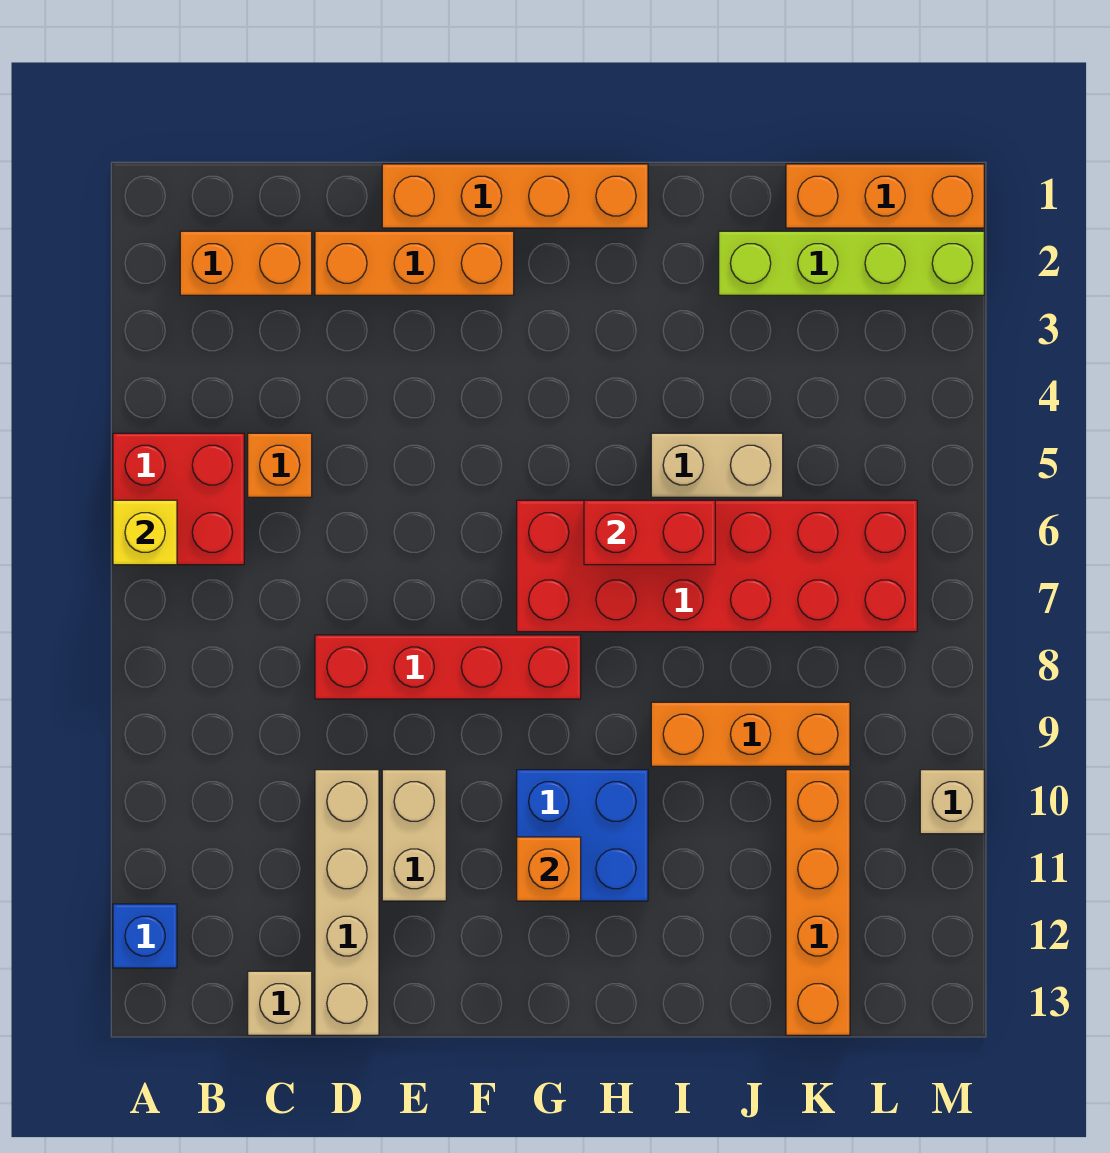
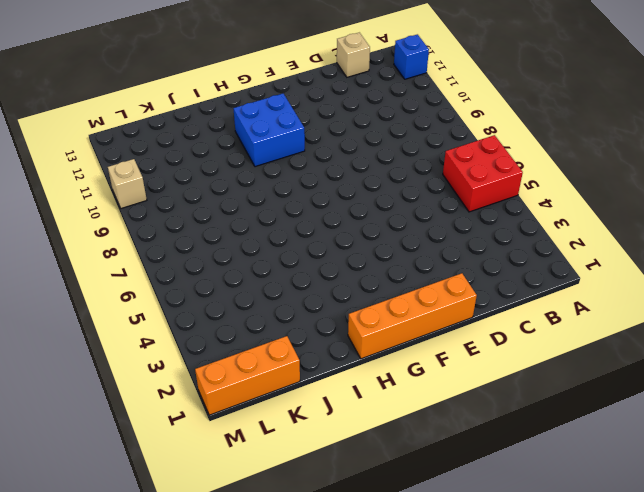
none -> orange 1x2 brick [180,231,312,295]
none -> orange 1x1 brick [248,433,312,497]
none -> orange 1x3 brick [315,231,514,295]

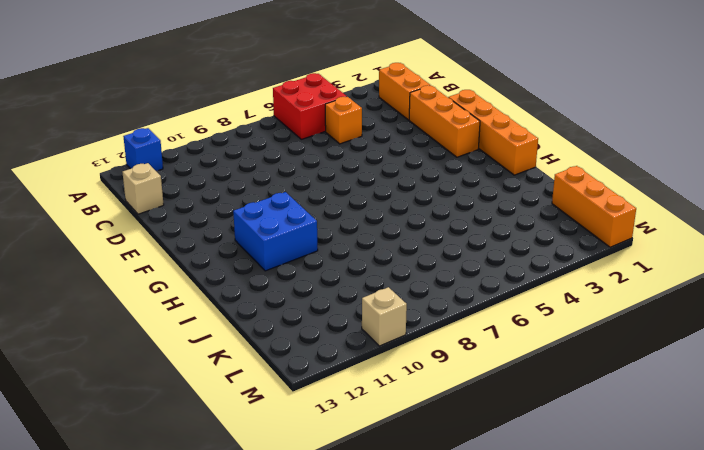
none -> red 1x4 brick [315,635,581,699]
none -> tan 1x4 brick [315,770,379,1035]
none -> tan 1x2 brick [382,770,446,901]

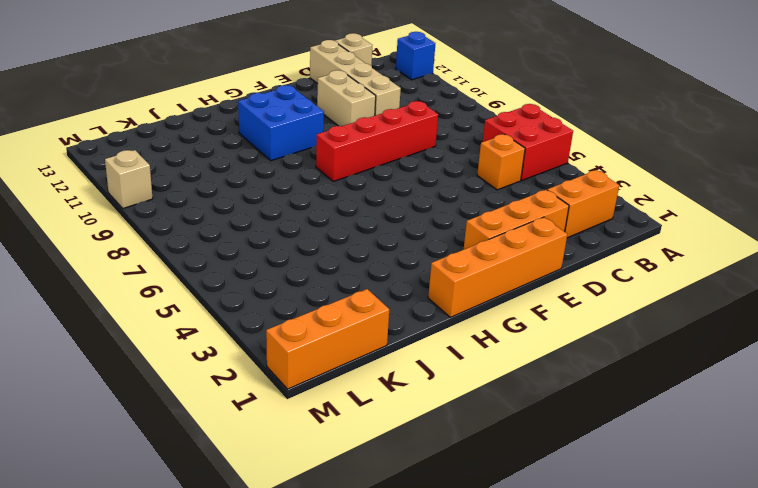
none -> red 2x6 brick [517,500,917,632]
none -> tan 1x2 brick [651,433,783,497]
none -> orange 1x3 brick [651,702,850,766]

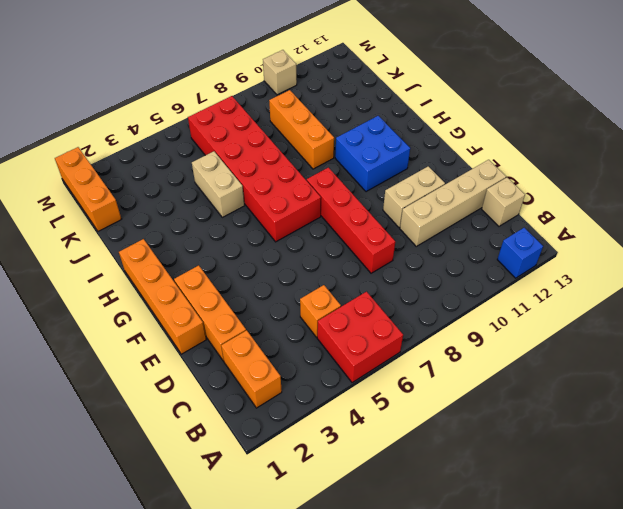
none -> lime 1x4 brick [719,231,984,295]
none -> orange 1x4 brick [786,770,850,1035]
none -> yellow 1x1 brick [113,500,177,565]

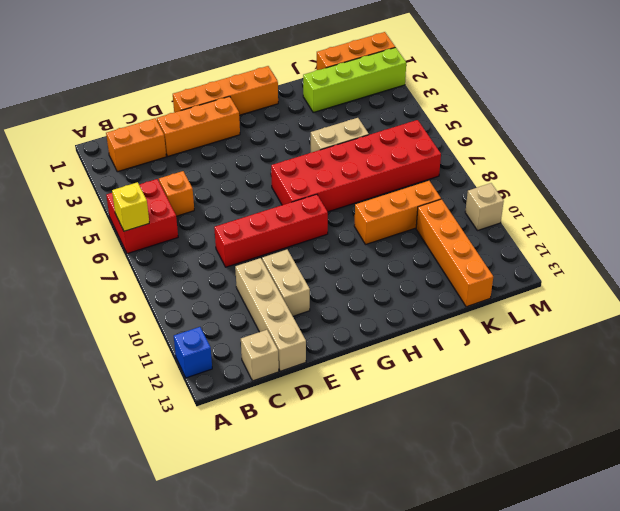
none -> blue 2x2 brick [517,770,648,901]
none -> orange 1x1 brick [517,837,581,901]
none -> red 1x2 brick [584,500,715,565]

